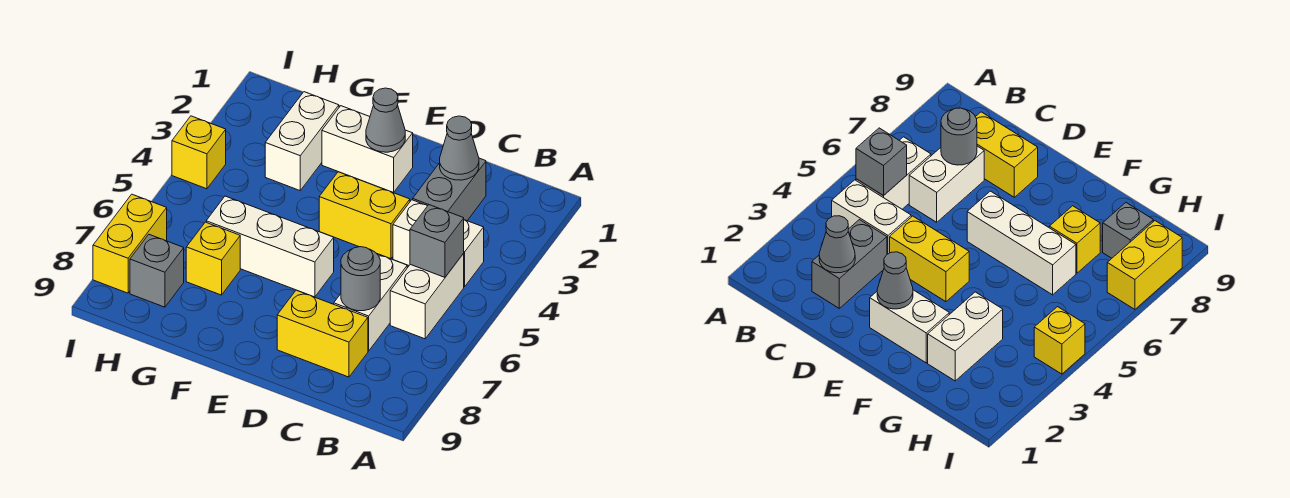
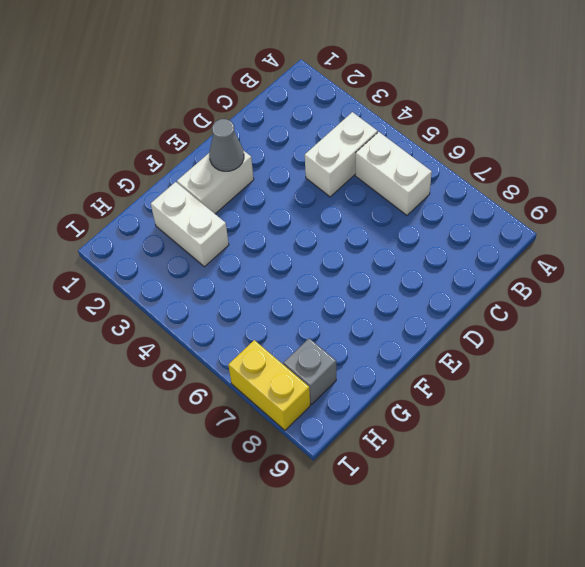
none -> grey 1x2 brick [413,158,486,221]
none -> white 1x2 brick [334,254,407,351]
none -> yellow 1x2 brick [277,290,368,377]

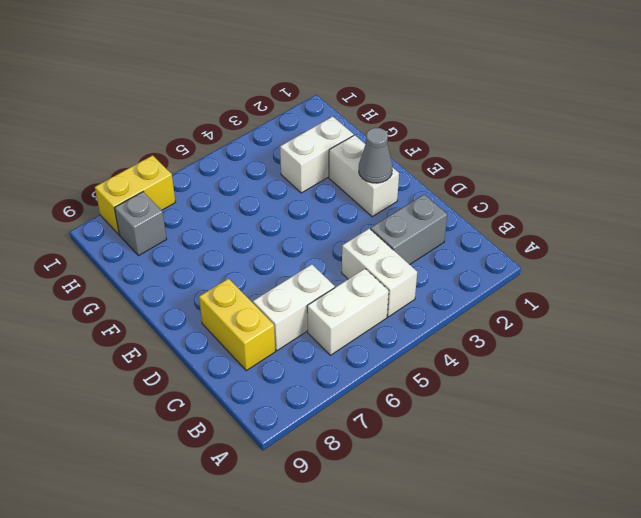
none -> yellow 1x2 brick [319,172,410,259]
none -> white 1x3 brick [206,196,334,297]
none -> yellow 1x1 brick [186,222,240,295]

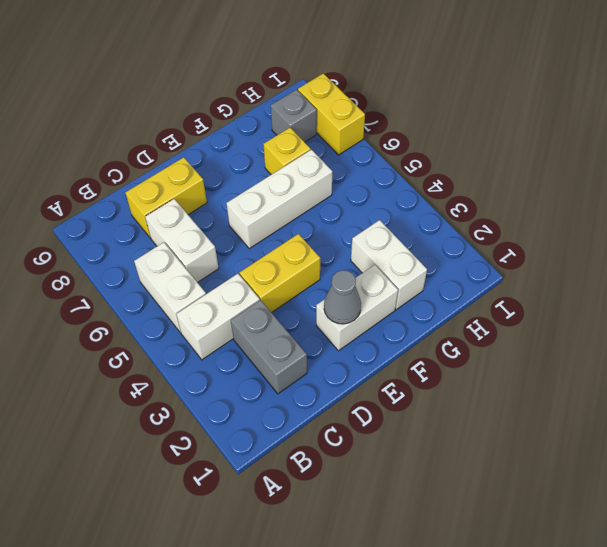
none -> yellow 1x1 brick [172,116,226,189]
none -> grey 1x1 brick [410,205,464,277]
none -> grey 1x1 cone [440,116,479,180]

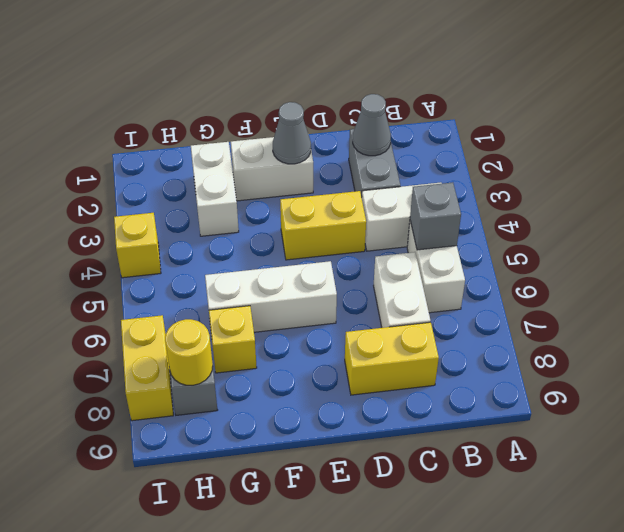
yellow 1x1 round brick [165,319,213,385] -> none
none -> grey 1x1 round brick [341,247,380,311]

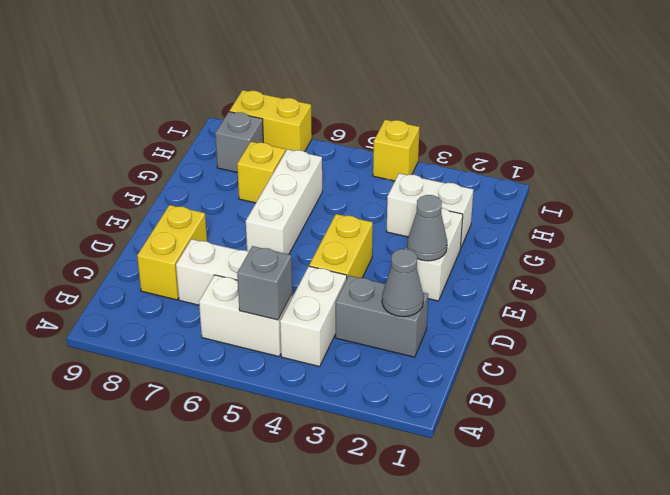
none -> grey 1x1 round brick [341,247,380,311]

